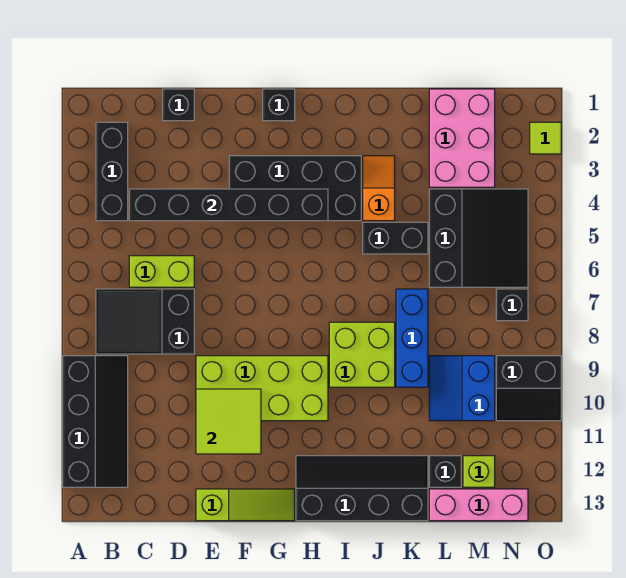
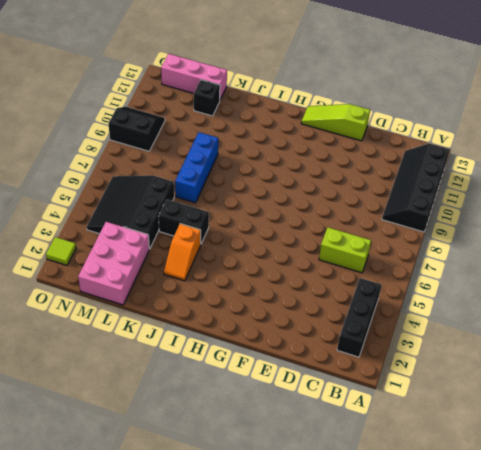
none -> black 2x3 slope [96,289,194,354]
none -> black 1x1 brick [163,89,194,121]
none -> lime 2x4 brick [196,356,328,421]

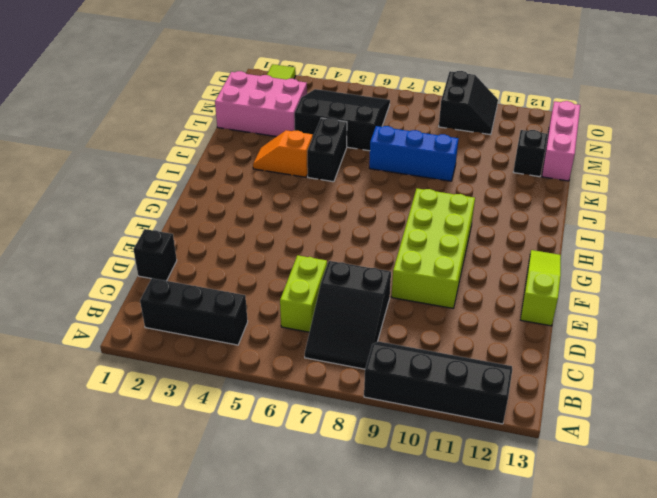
none -> black 2x4 brick [229,156,361,221]
none -> black 1x1 brick [263,89,295,121]
none -> black 2x4 slope [296,456,428,521]

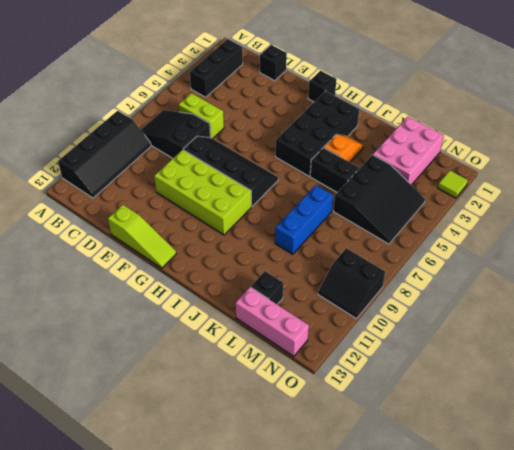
black 2x4 slope [183,136,278,206] -> black 2x4 slope moved to [296,456,428,521]
black 2x4 brick [275,91,359,176] -> black 2x4 brick turned to [229,156,361,221]
none -> lime 2x2 brick [329,322,395,387]
none -> blue 2x2 slope [429,356,495,421]
none -> lime 1x1 brick [463,456,495,487]

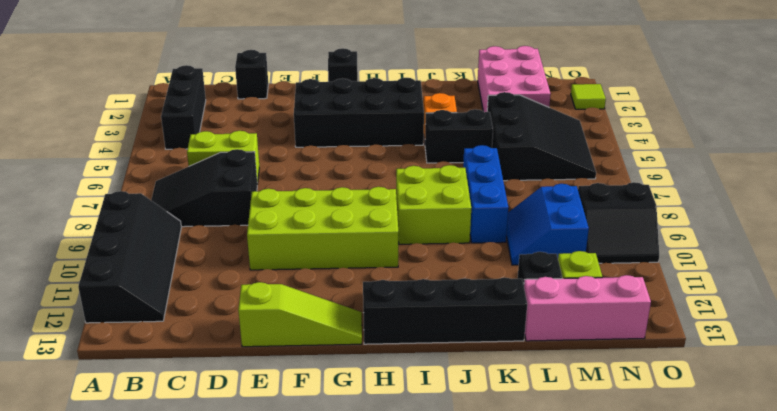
none -> black 1x1 brick [496,289,528,321]
none -> black 1x6 brick [129,189,328,221]
none -> lime 2x2 tile [196,389,261,454]

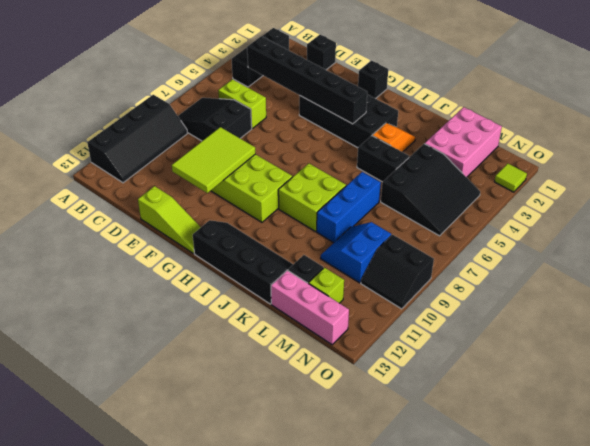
lime 2x3 tile [172,127,255,193] -> lime 2x2 tile [196,389,261,454]
none -> black 1x1 brick [496,289,528,321]

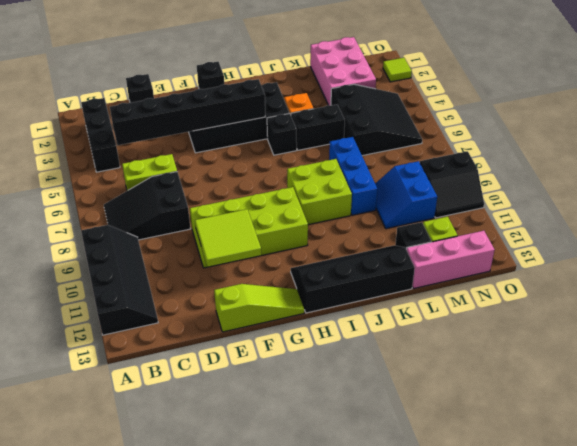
black 1x1 brick [267,113,297,155] -> black 1x1 brick moved to [496,289,528,321]

